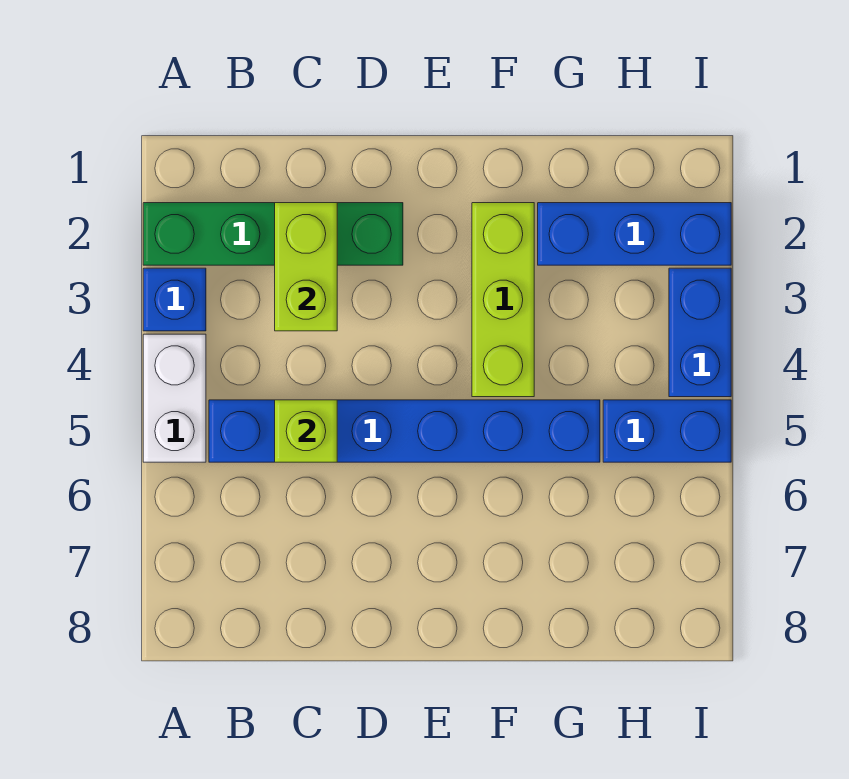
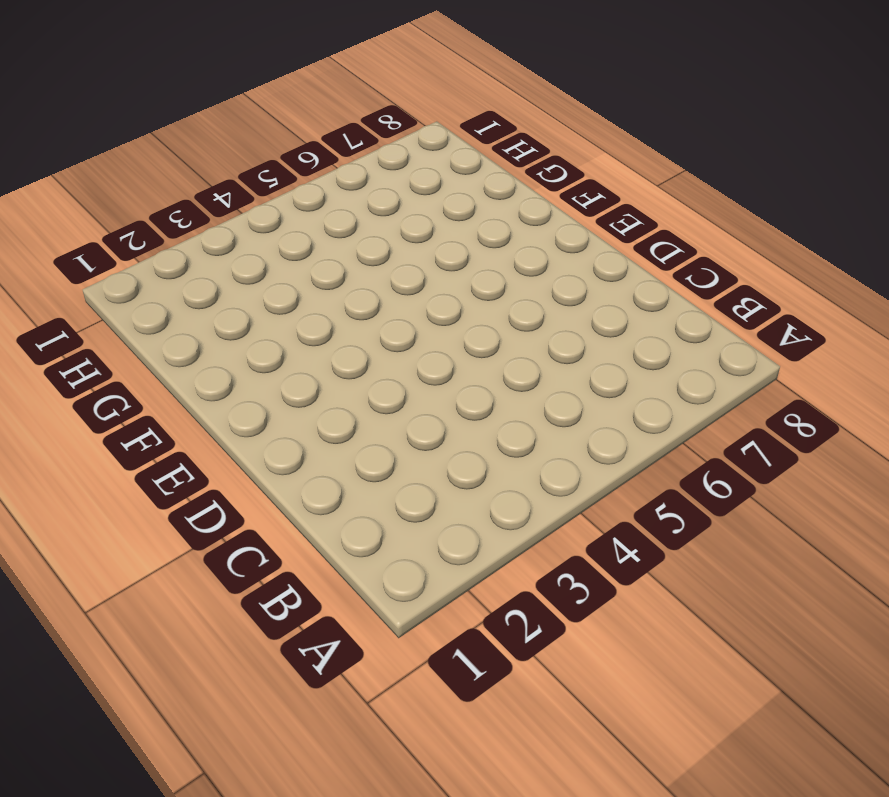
none -> green 1x4 brick [143,203,403,265]
none -> blue 1x1 brick [143,268,206,331]

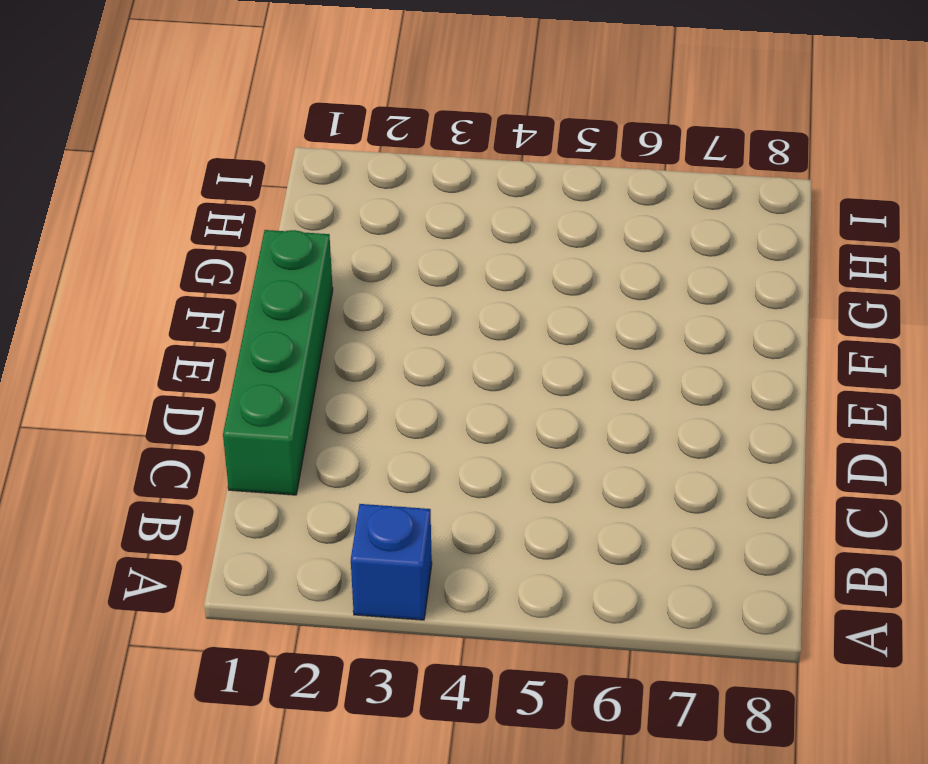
green 1x4 brick [223,230,333,495] -> green 1x4 brick moved to [143,203,403,265]
none -> white 1x2 brick [143,334,206,462]
none -> blue 1x6 brick [209,400,600,462]

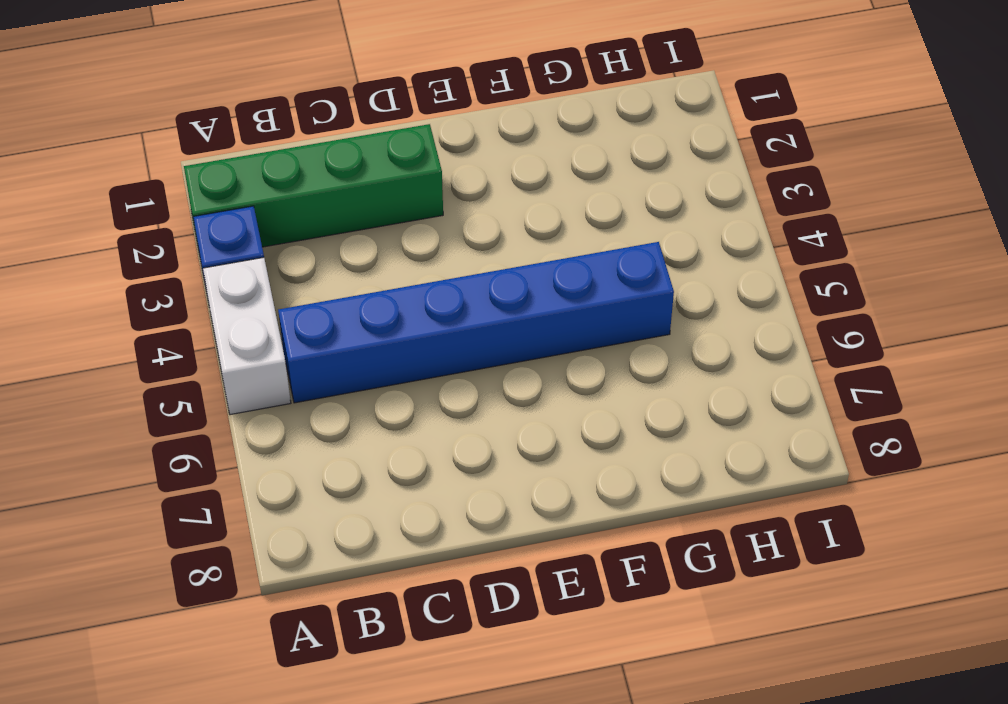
none -> lime 1x3 brick [472,203,534,397]
none -> blue 1x3 brick [538,203,731,265]

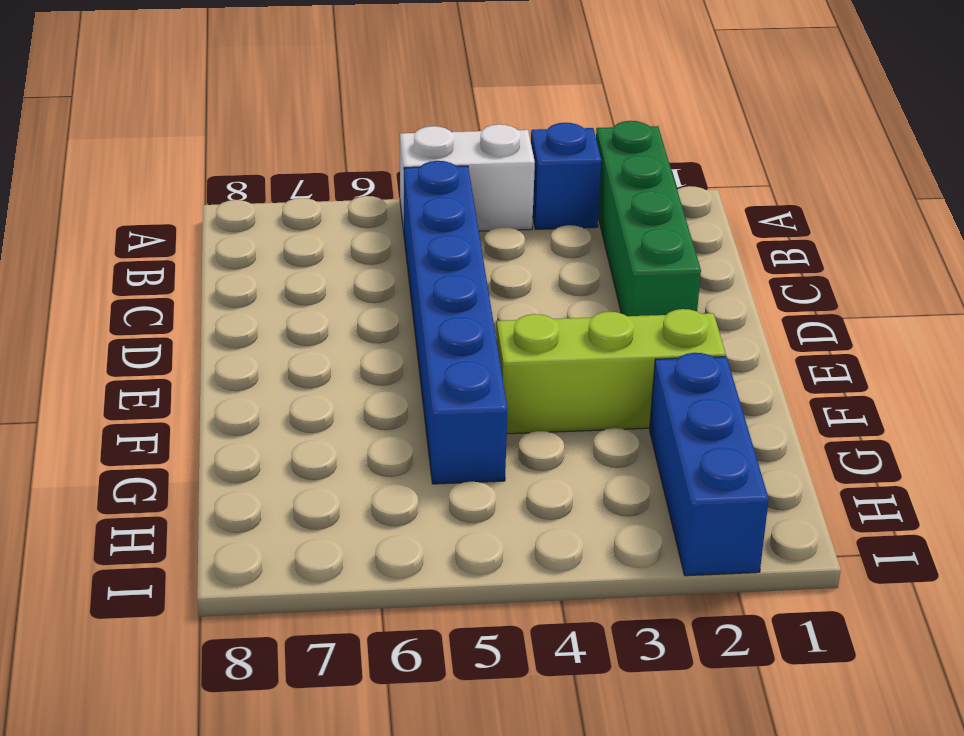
none -> blue 1x2 brick [603,400,731,462]
none -> blue 1x2 brick [669,268,731,397]

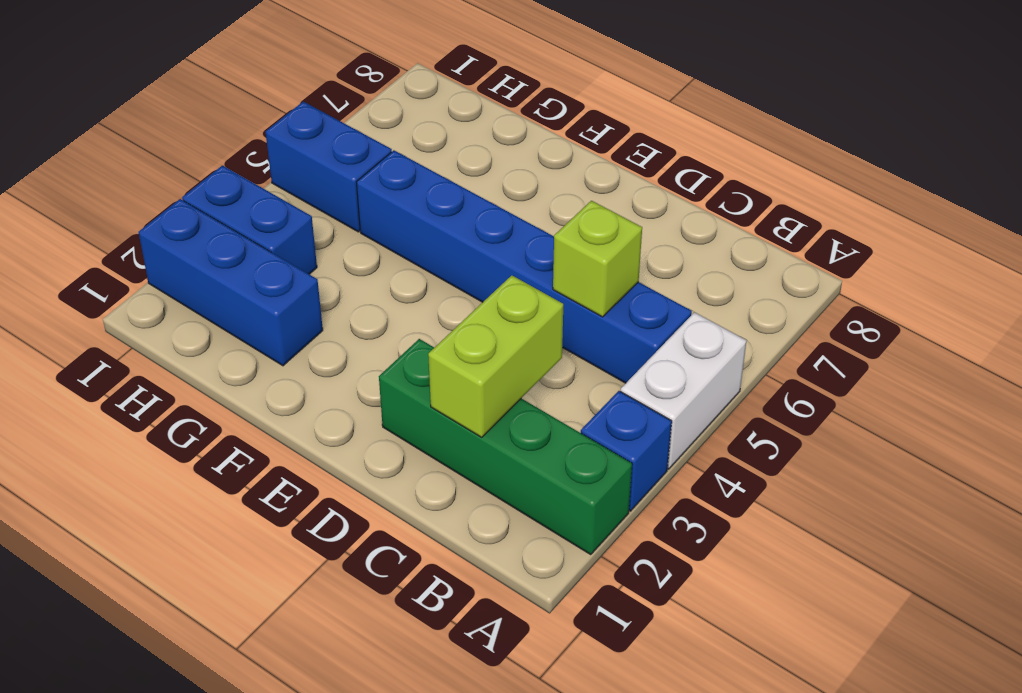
blue 1x2 brick [182,166,317,274] -> blue 1x2 brick turned to [669,268,731,397]
none -> lime 1x3 brick [472,203,534,397]

